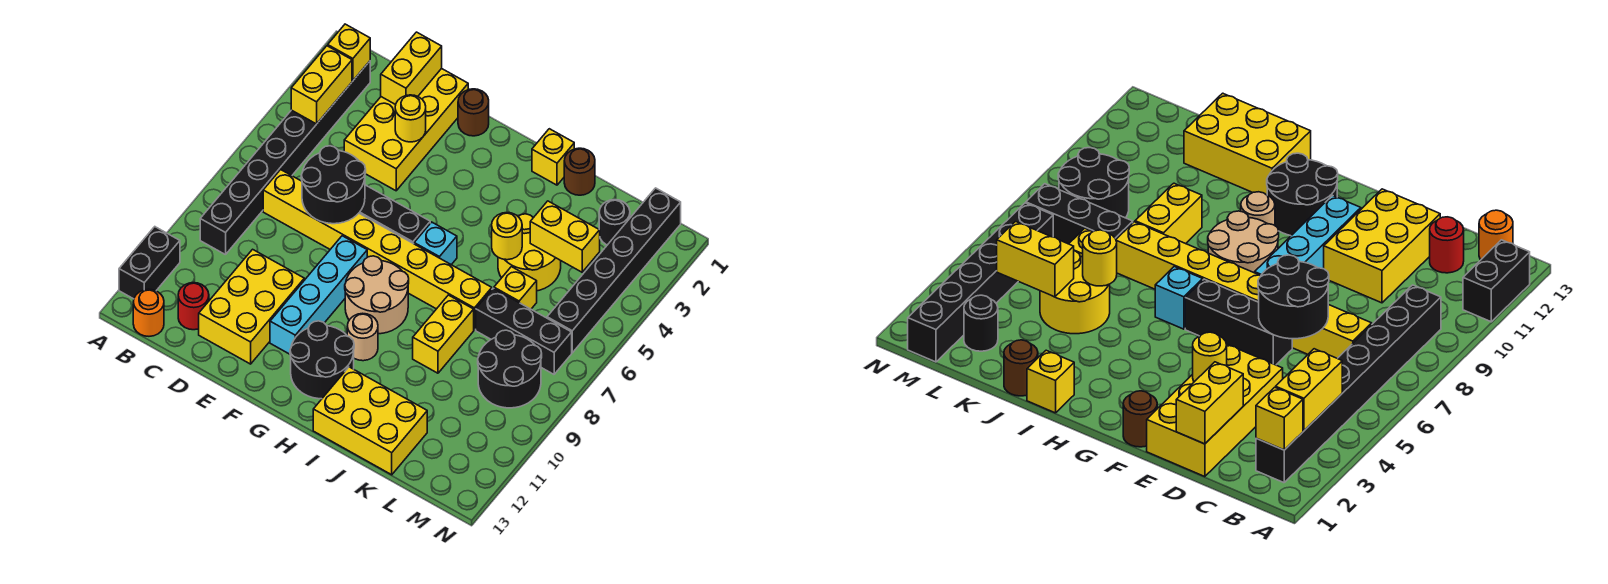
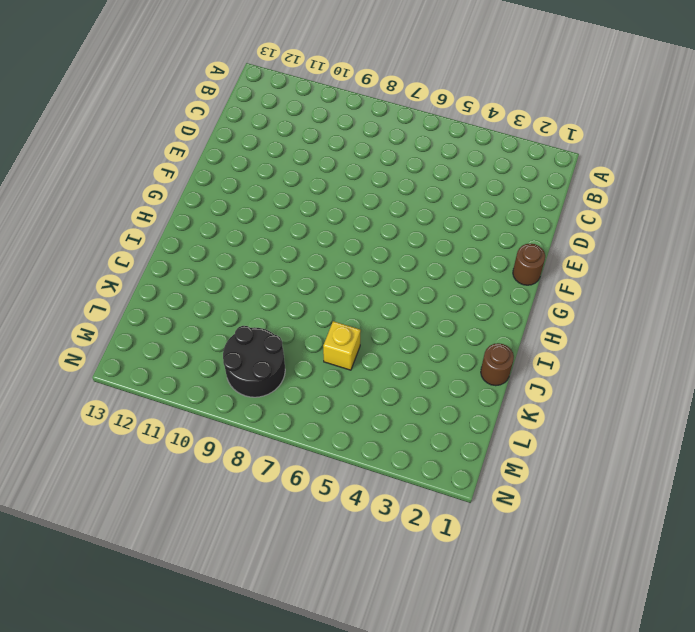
none -> black 1x2 brick [119,227,180,299]
none -> black 1x8 brick [200,61,370,255]
none -> orange 1x1 round brick [133,289,164,336]
none -> yellow 1x8 brick [263,170,492,330]

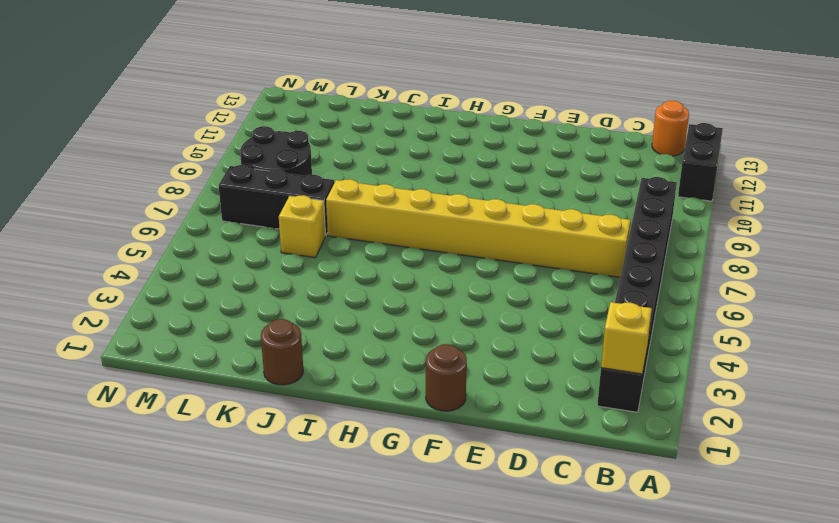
none -> red 1x1 round brick [178,283,209,330]
none -> yellow 2x4 brick [344,68,468,191]
none -> yellow 2x3 brick [199,249,304,364]
none -> black 1x3 brick [359,185,430,244]

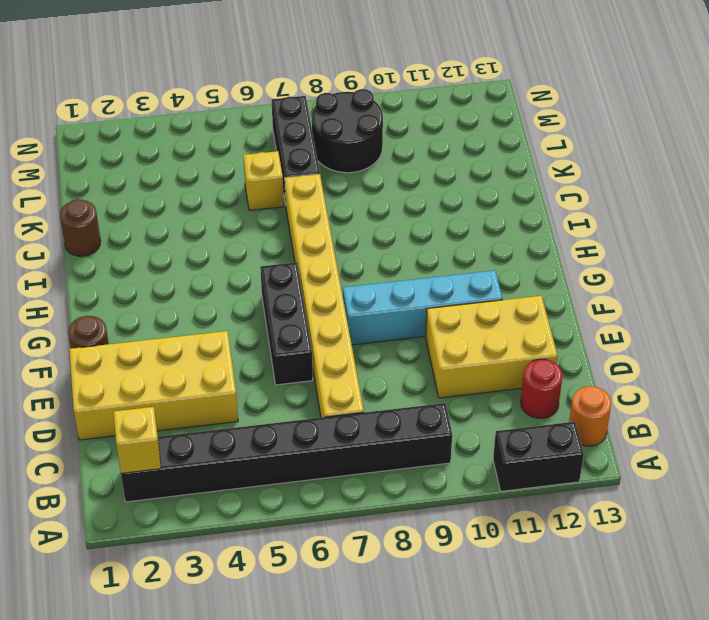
none -> tan 2x2 round brick [345,256,409,334]
none -> black 2x2 round brick [290,321,354,399]
none -> cyan 1x1 brick [414,222,457,265]
none -> tan 1x1 round brick [347,313,378,361]

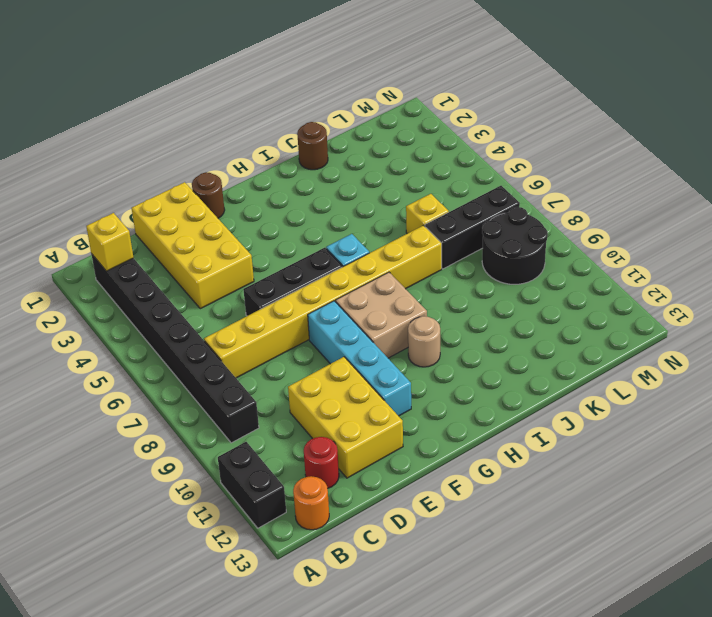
tan 2x2 brick [336,272,427,358] -> tan 2x2 round brick [345,256,409,334]
none -> black 2x2 round brick [290,321,354,399]
none -> yellow 1x1 brick [532,129,574,185]
none -> yellow 2x3 brick [313,367,427,475]
none -> yellow 2x2 round brick [498,214,561,291]

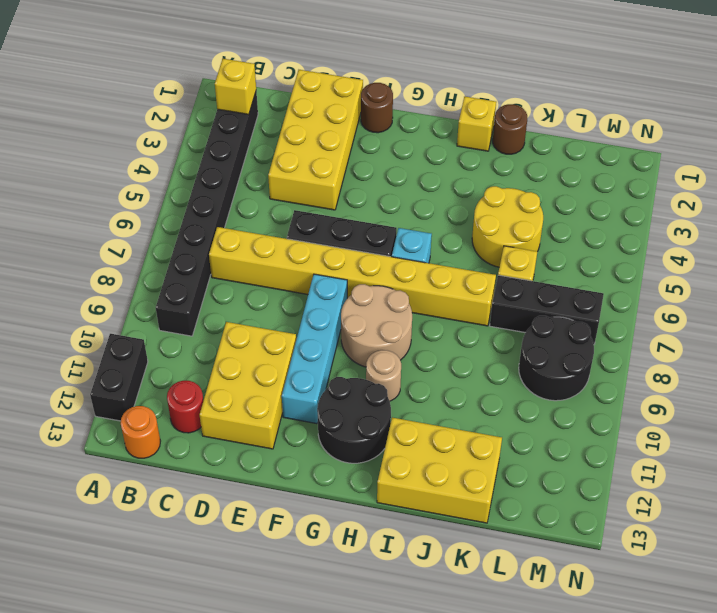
none -> yellow 1x2 brick [413,295,474,373]
none -> black 1x1 round brick [599,200,630,245]
none -> black 1x6 brick [547,188,681,353]
none -> yellow 1x2 brick [291,46,352,124]

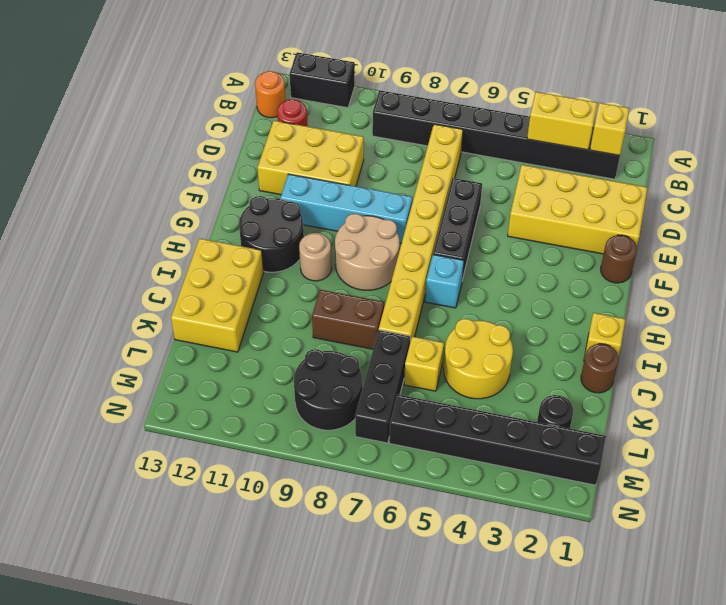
brown 1x2 brick [312,290,384,349] -> yellow 1x2 brick [413,295,474,373]
none -> yellow 1x2 brick [381,32,442,105]
none -> black 2x2 round brick [301,146,366,224]
none -> yellow 1x1 round brick [395,95,426,142]
none -> yellow 1x1 round brick [492,213,522,260]

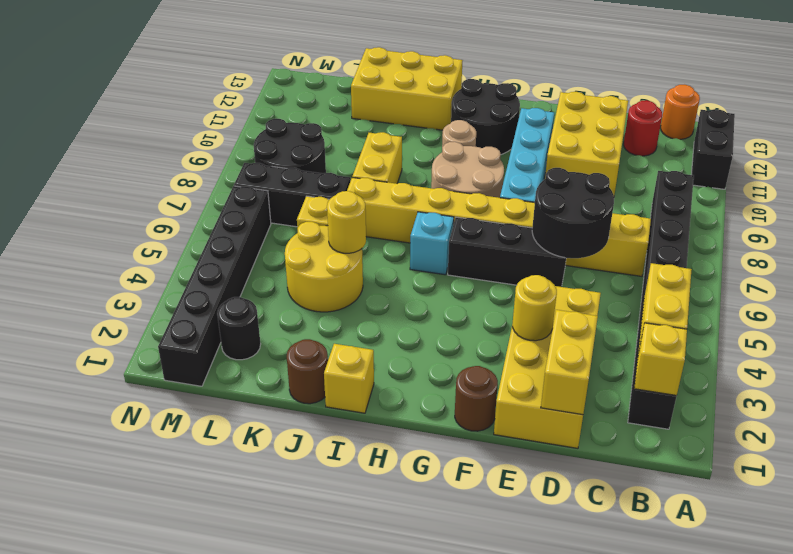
none -> yellow 1x2 brick [530,201,600,272]

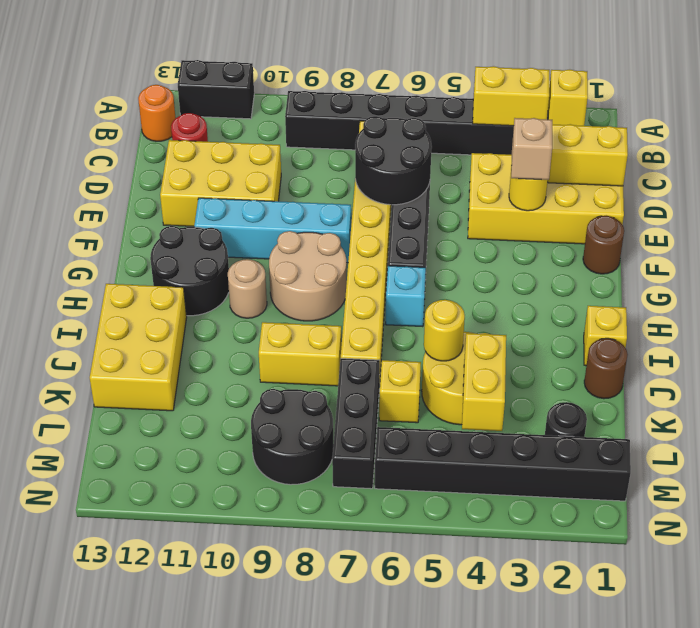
tan 1x1 brick [511,118,552,180] -> none

